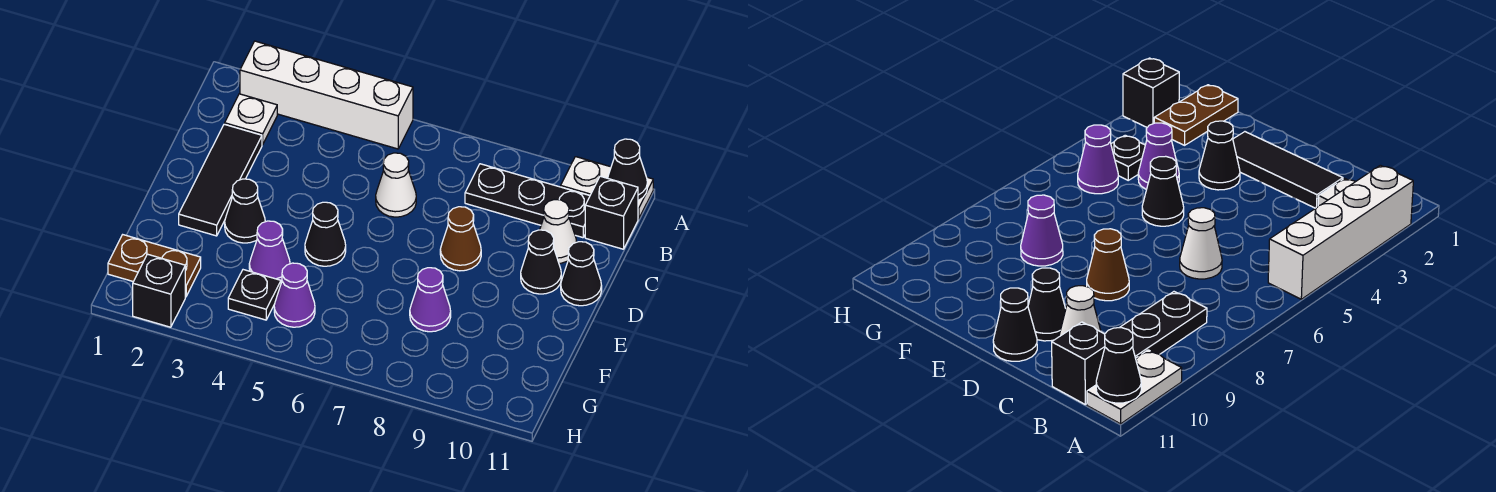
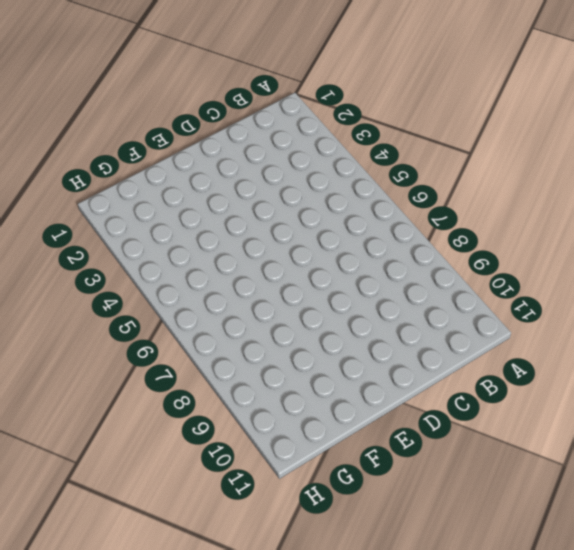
none -> white 1x4 brick [240,41,413,149]
none -> white 1x2 plate [561,157,653,219]
none -> white 1x1 plate [225,94,277,145]

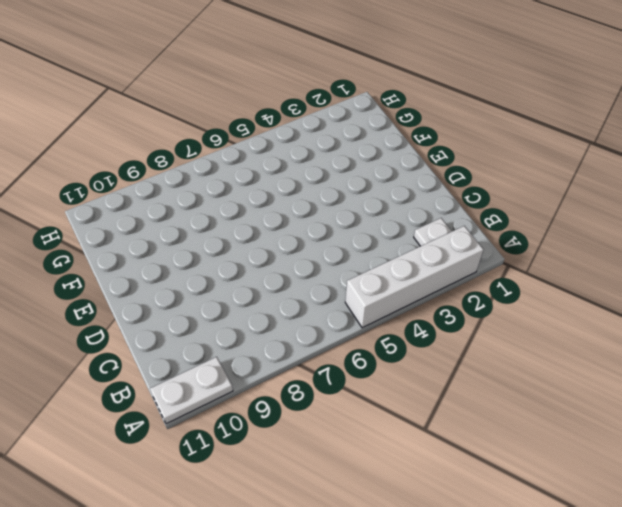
none -> black 1x3 plate [465,164,590,238]
none -> black 1x1 brick [585,176,638,249]
none -> black 1x3 tile [179,124,262,236]

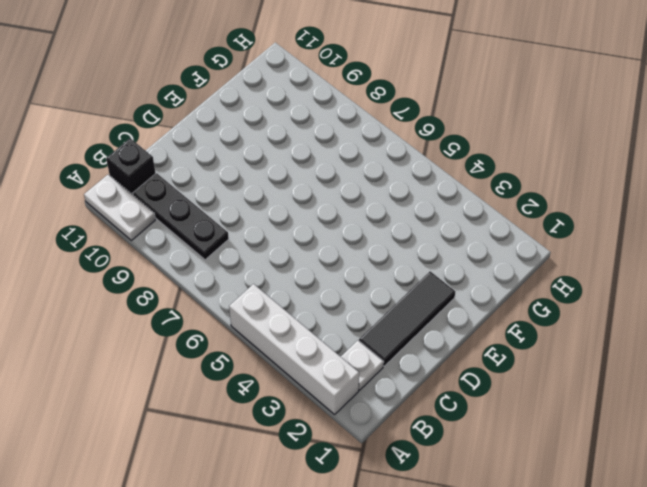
none -> white 1x1 cone [376,153,416,217]
none -> white 1x1 cone [540,200,576,263]
none -> brown 1x1 cone [440,207,481,271]

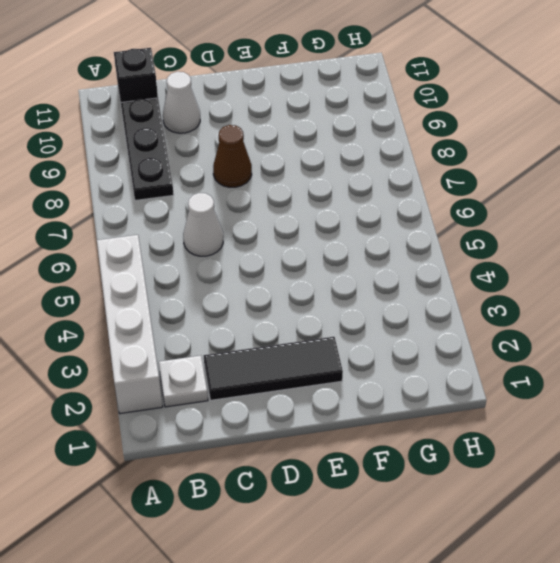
none -> white 1x2 plate [561,157,653,219]
none -> black 1x1 cone [521,230,561,294]
none -> black 1x1 cone [561,242,602,306]

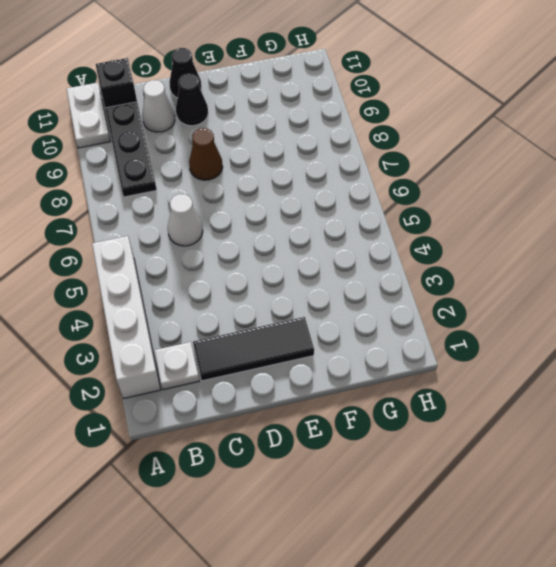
none -> black 1x1 cone [225,179,265,243]
none -> black 1x1 cone [305,202,346,266]
none -> purple 1x1 cone [249,221,290,282]

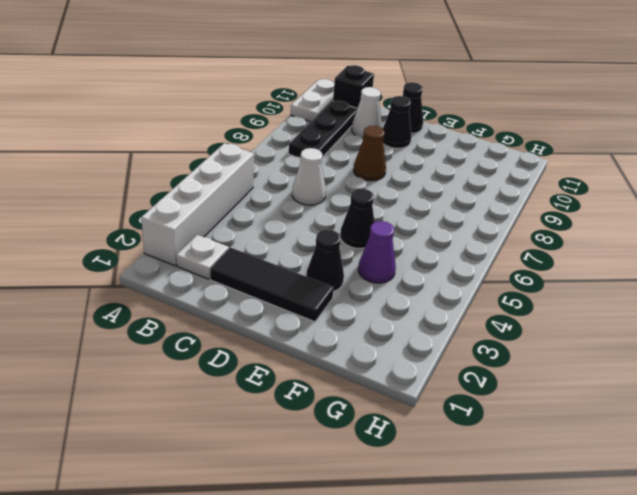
none -> purple 1x1 cone [410,268,451,332]
none -> brown 1x2 plate [108,235,201,297]
none -> black 1x1 plate [228,270,281,320]

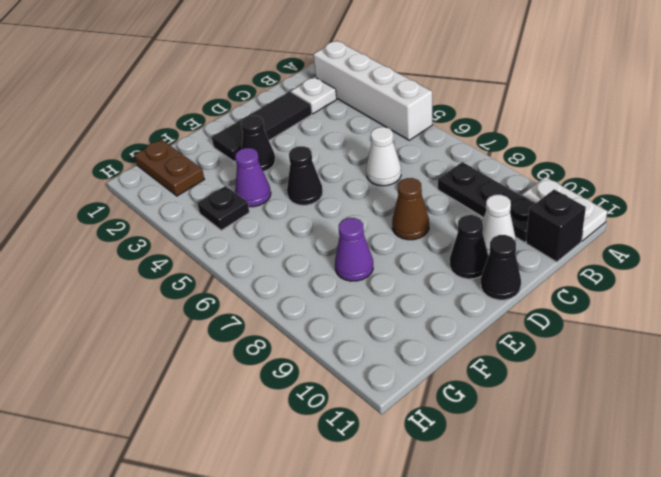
none -> purple 1x1 cone [274,263,315,327]
none -> black 1x1 brick [133,254,185,327]
none -> black 1x1 cone [608,139,647,201]

